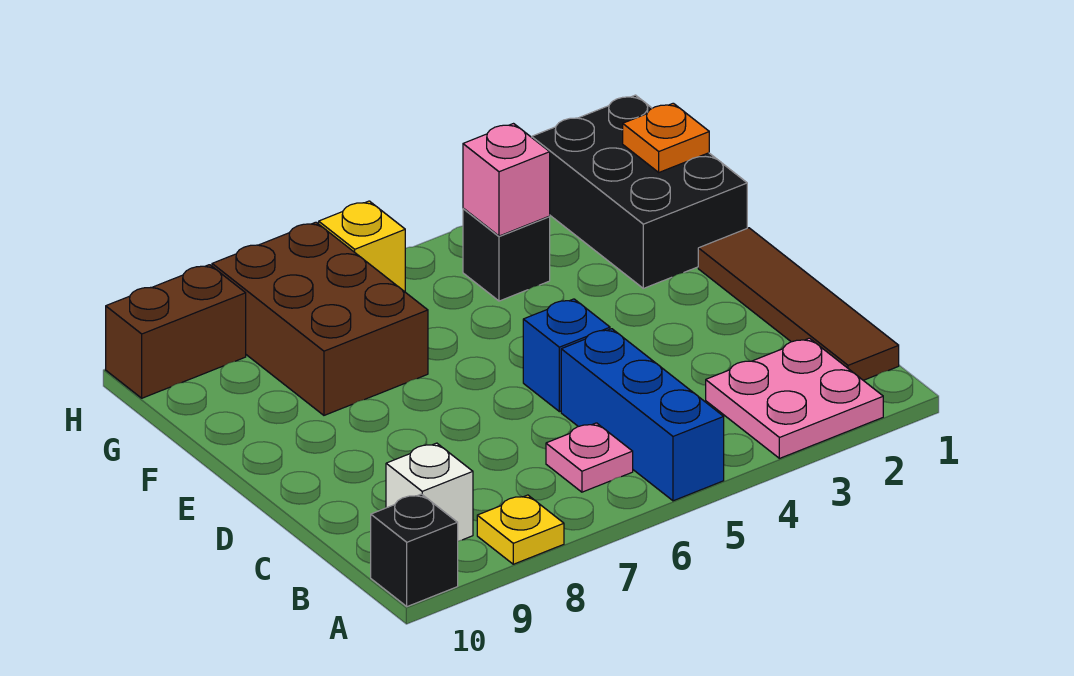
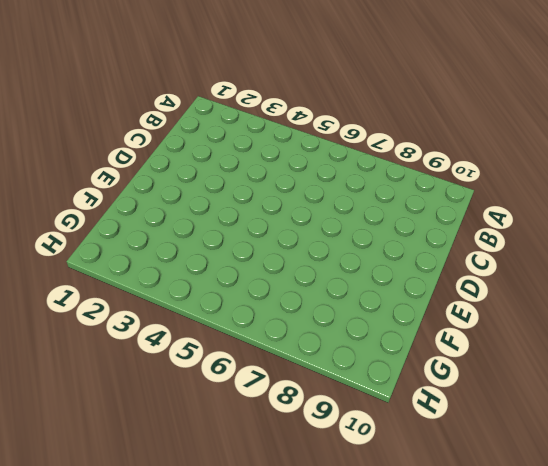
none -> pink 2x2 plate [706,338,883,458]
none -> blue 1x3 brick [561,329,724,501]
none -> yellow 1x1 plate [477,495,564,564]

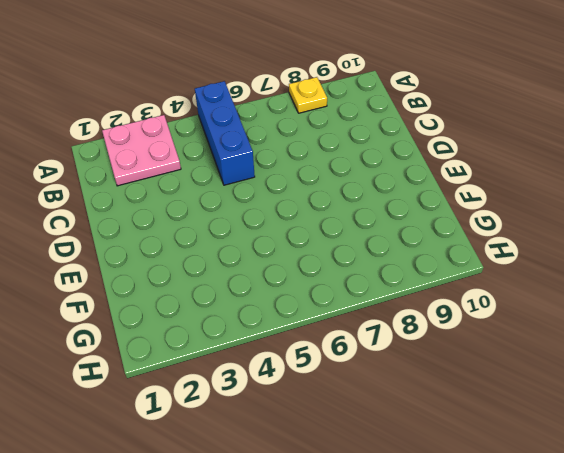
none -> black 1x1 brick [371,494,458,607]
none -> brown 1x4 tile [698,228,899,380]
none -> pink 1x1 plate [546,423,633,492]

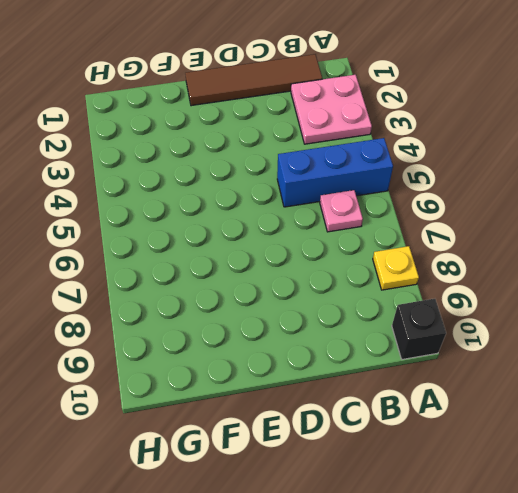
none -> white 1x1 brick [386,443,473,541]
none -> blue 1x1 brick [523,299,610,412]
none -> black 2x3 brick [532,95,747,288]

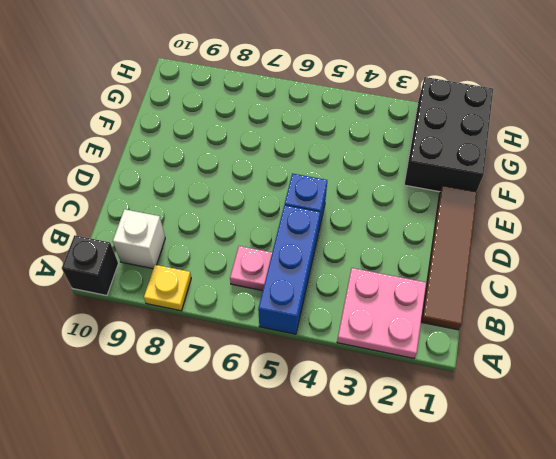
none -> brown 2x3 brick [212,222,428,415]
none -> black 1x1 brick [463,208,550,301]
none -> yellow 1x1 brick [319,201,405,292]

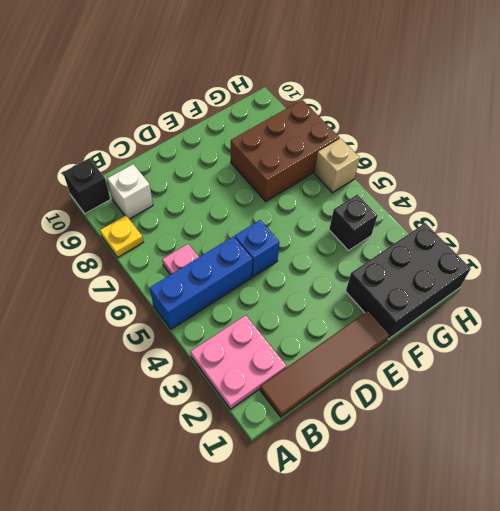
tan 1x1 brick [314,138,360,193] -> yellow 1x1 brick [319,201,405,292]
none -> brown 1x2 brick [106,265,246,398]
none -> orange 1x1 plate [623,103,709,172]
none -> pink 1x1 brick [463,124,550,236]

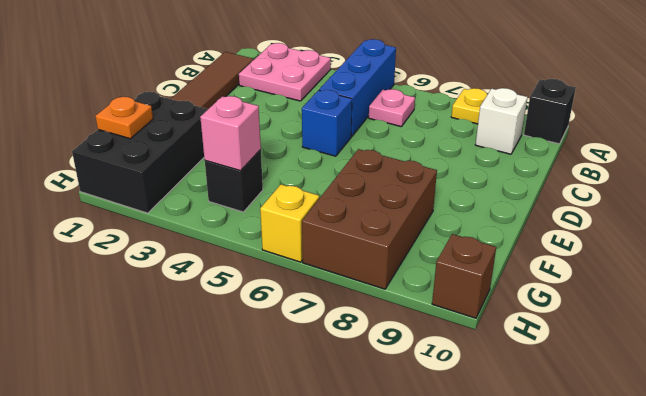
brown 1x1 brick [432,234,496,318] -> brown 1x2 brick [106,265,246,398]

